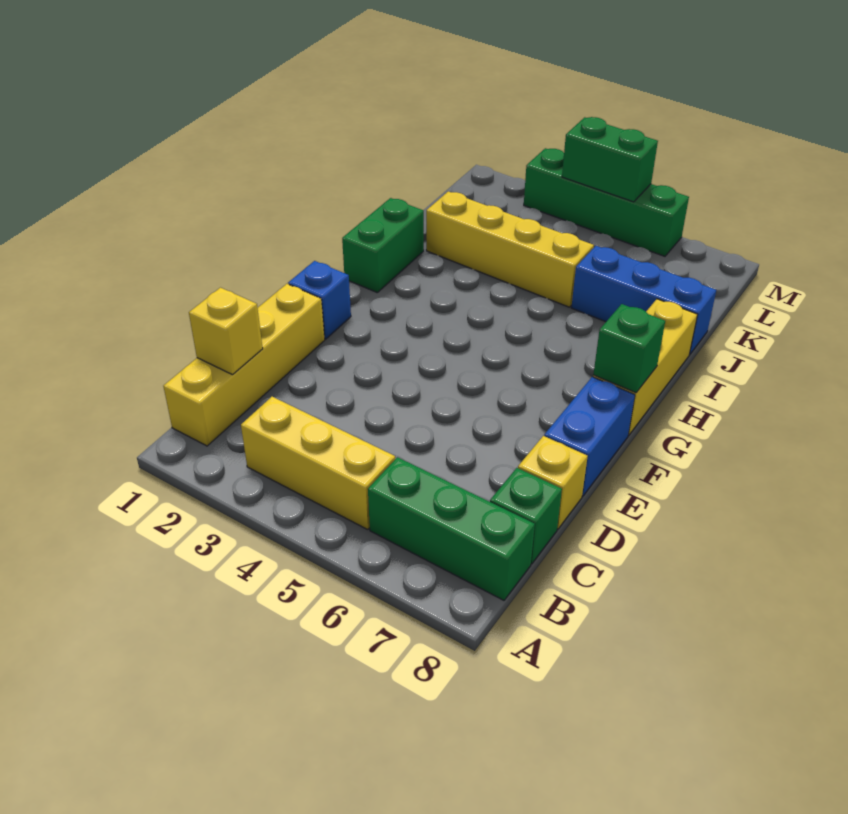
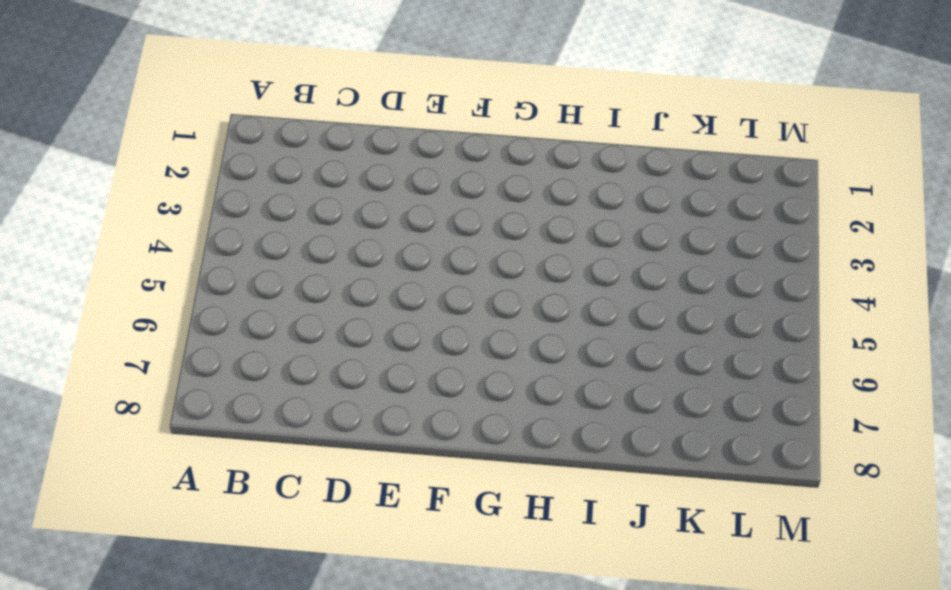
none -> yellow 1x4 brick [163,284,325,446]
none -> yellow 1x3 brick [241,397,395,529]
none -> green 1x3 brick [368,457,535,600]

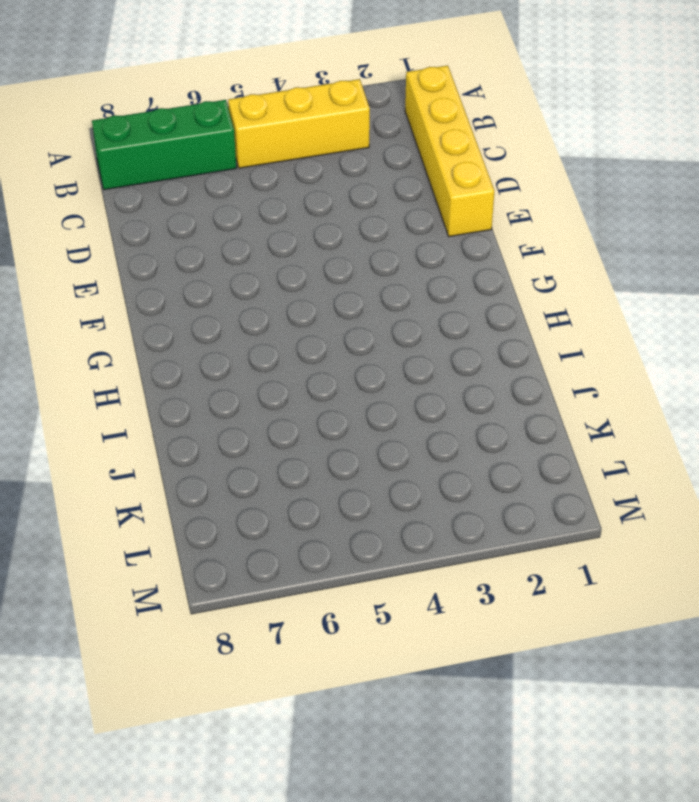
none -> green 1x1 brick [490,468,562,564]
none -> yellow 1x1 brick [518,436,588,529]
none -> blue 1x2 brick [544,377,635,496]

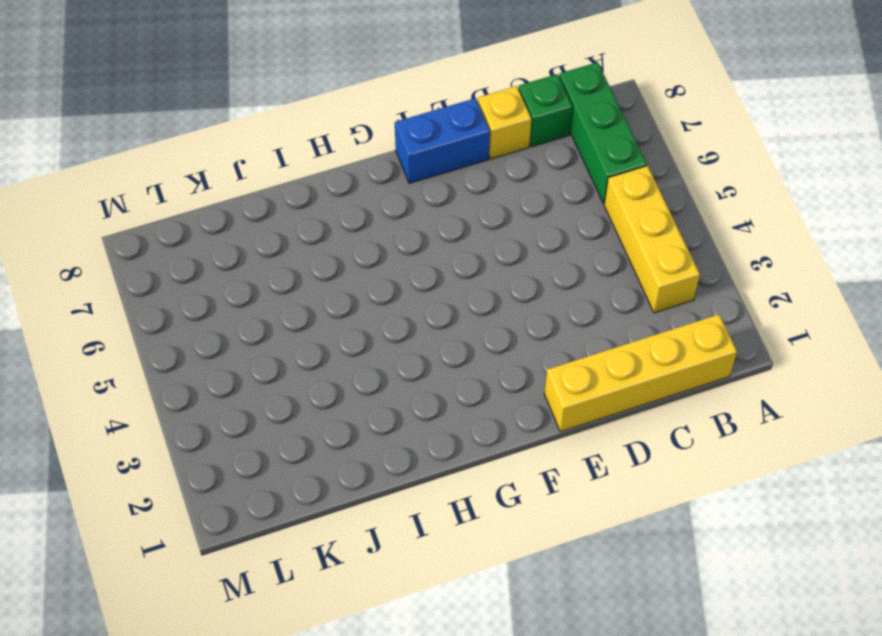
none -> blue 1x1 brick [288,261,351,339]
none -> yellow 1x3 brick [593,299,698,435]
none -> green 1x2 brick [342,198,424,292]

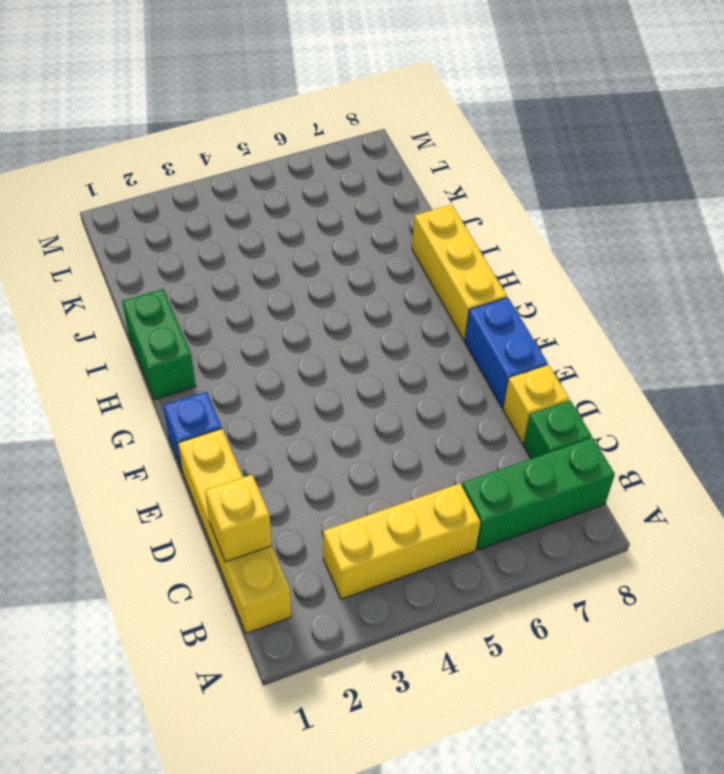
none -> yellow 1x4 brick [426,191,594,307]
none -> blue 1x3 brick [571,246,716,355]
none -> green 1x4 brick [524,148,689,256]

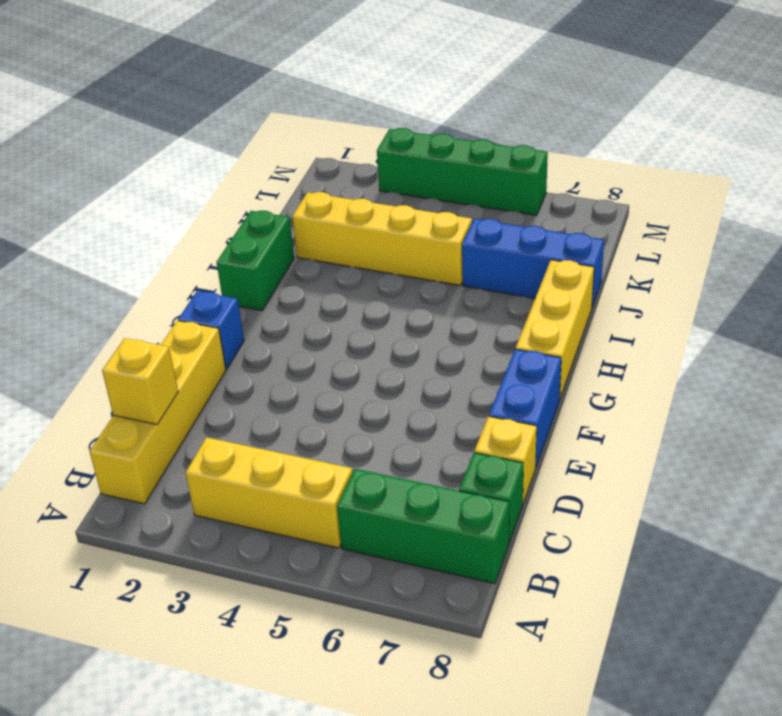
none -> green 1x1 brick [593,304,665,393]
none -> green 1x2 brick [562,117,658,202]

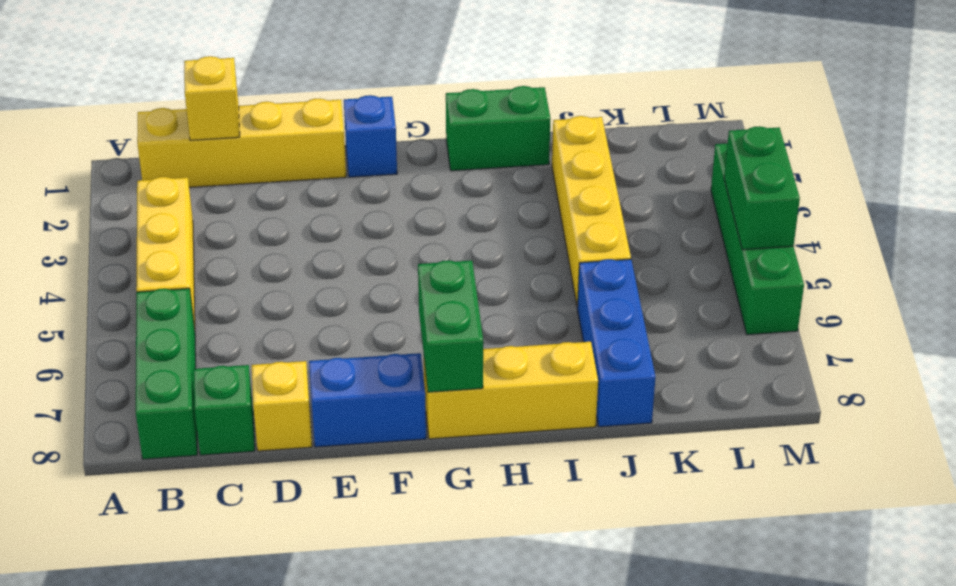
green 1x2 brick [418,260,483,392] -> green 1x1 brick [593,304,665,393]

